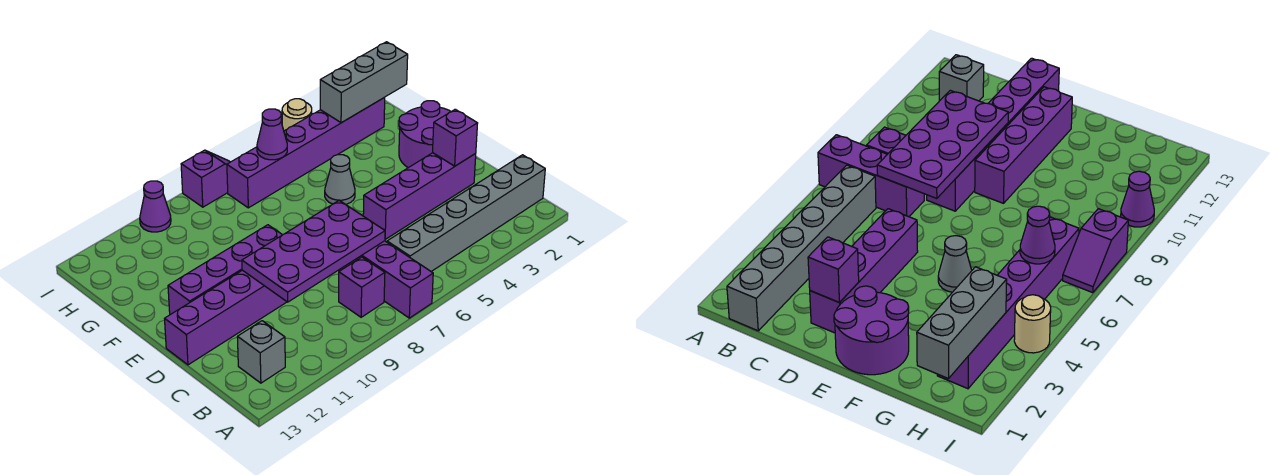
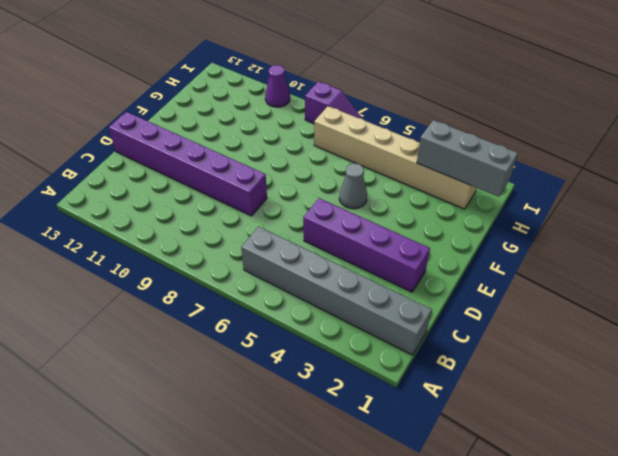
tan 1x6 brick [314,106,477,209] -> purple 1x6 brick [227,98,385,208]
none -> purple 1x3 brick [339,241,433,318]
none -> purple 1x1 brick [339,257,385,317]
none -> grey 1x1 brick [237,321,285,383]

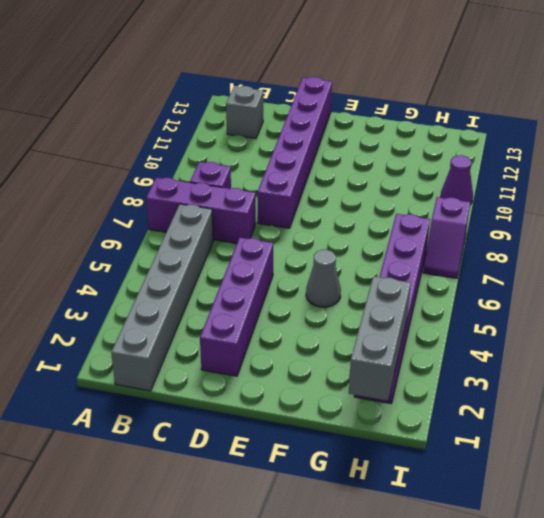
none -> purple 2x2 round brick [399,101,451,168]
none -> purple 1x4 brick [168,225,282,315]
none -> tan 1x1 round brick [282,99,312,131]

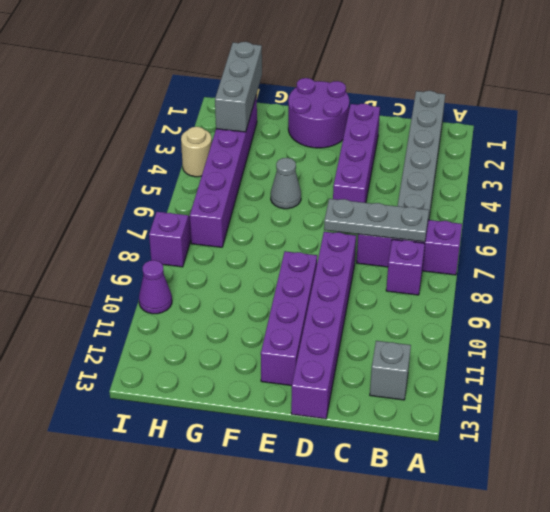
grey 1x3 plate [324,199,429,242] -> purple 2x4 plate [242,200,385,302]
none -> purple 1x1 brick [433,109,478,166]
none -> purple 1x1 cone [257,109,287,160]

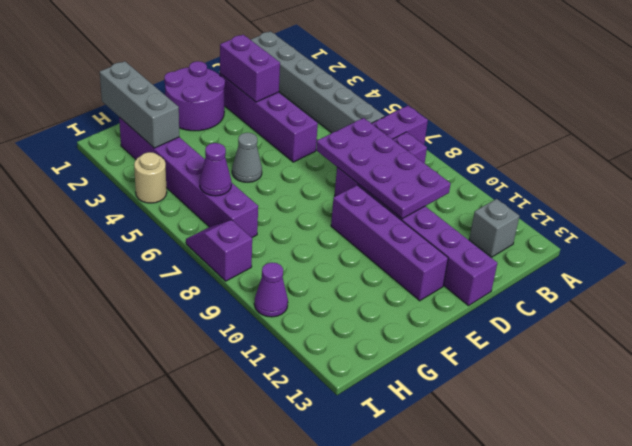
purple 1x2 brick [220,35,280,102] -> purple 1x1 brick [433,109,478,166]

